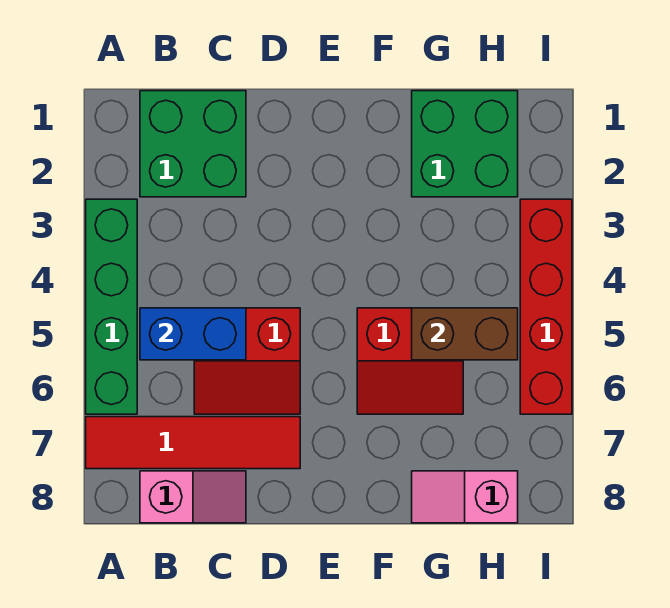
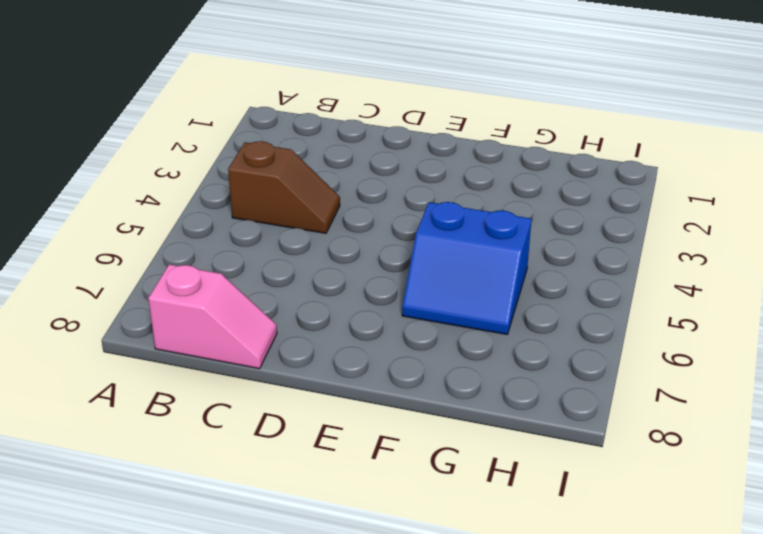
brown 1x2 slope [228,141,340,233] -> none
blue 2x2 slope [402,202,531,334] -> red 2x2 slope [357,308,463,414]
none -> green 1x4 brick [86,199,137,414]
none -> red 1x4 tile [86,417,300,469]

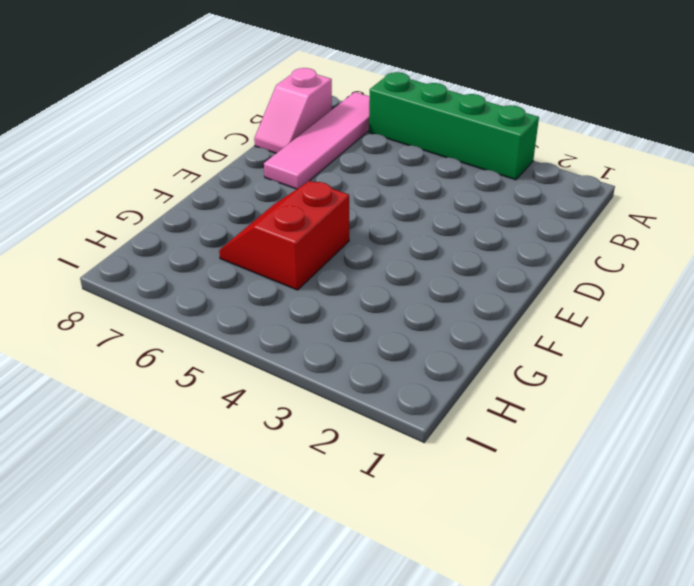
pink 1x4 tile [264,92,370,189] -> red 1x4 tile [86,417,300,469]
none -> green 2x2 brick [140,91,246,197]
none -> red 2x2 slope [194,308,300,414]

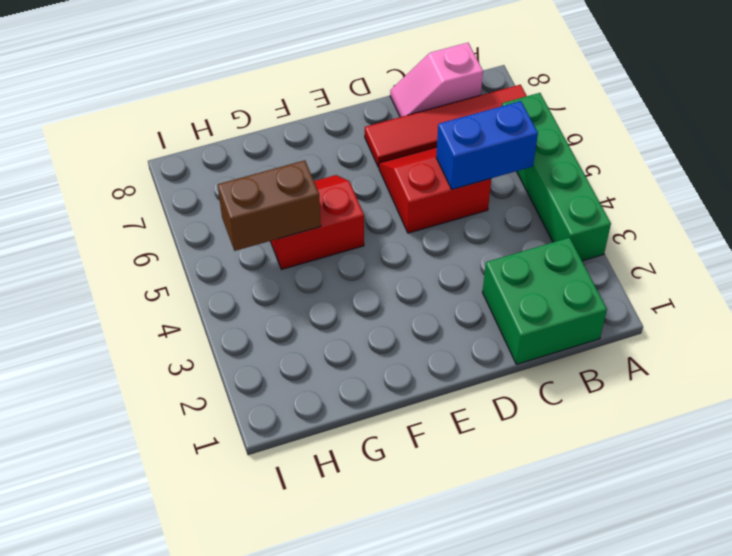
none -> green 2x2 brick [412,91,518,197]
none -> pink 1x2 slope [412,471,518,523]

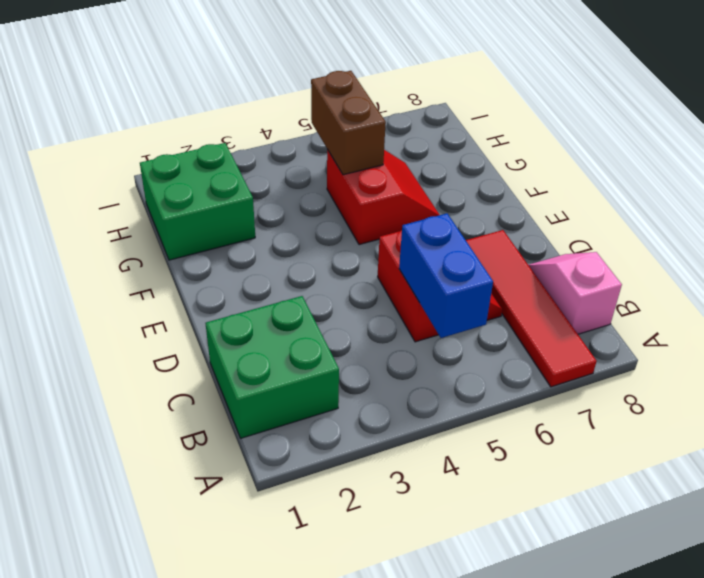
none -> green 1x4 brick [86,199,137,414]
none -> pink 1x2 slope [412,471,518,523]

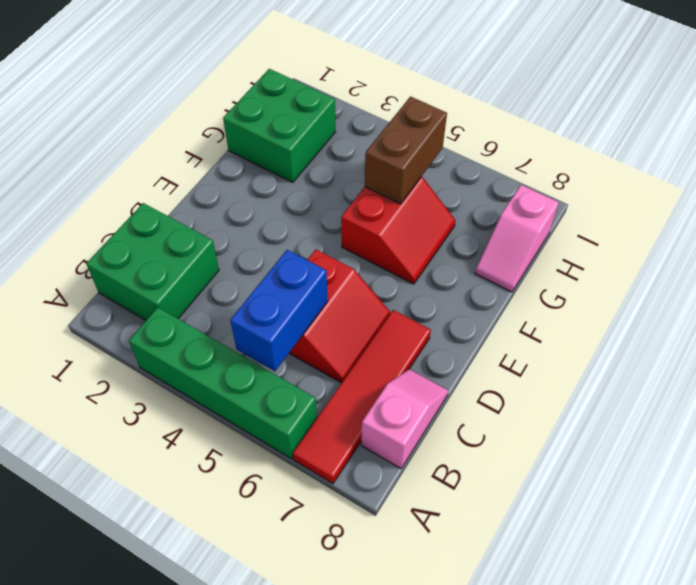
none -> red 1x4 brick [520,199,572,414]

